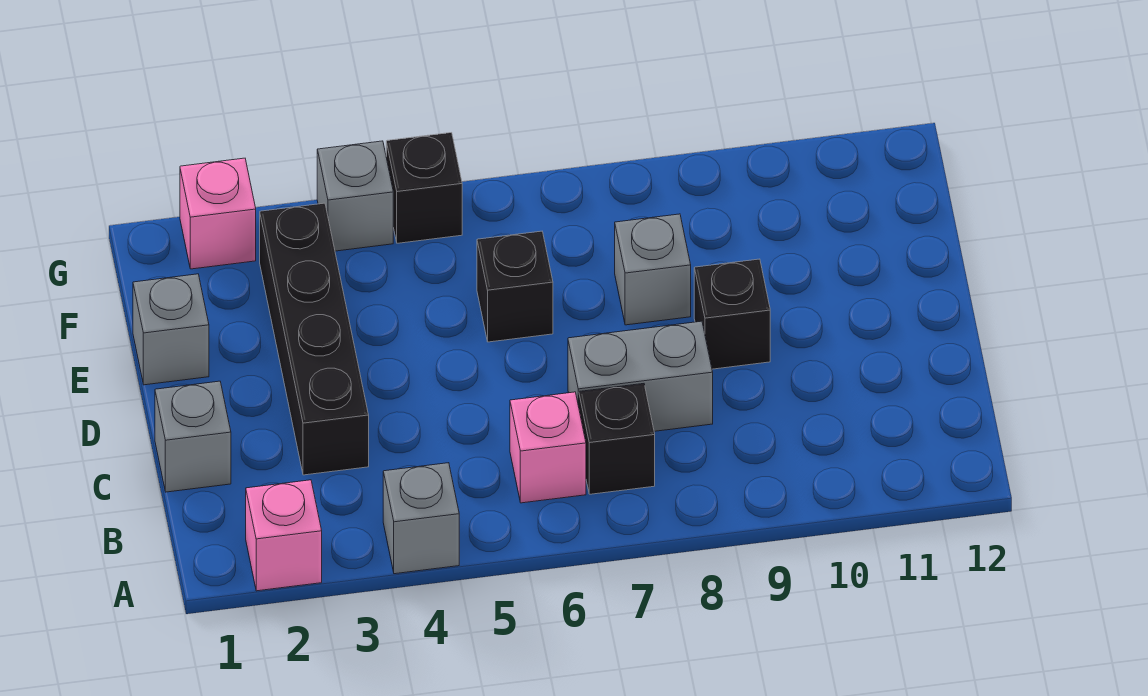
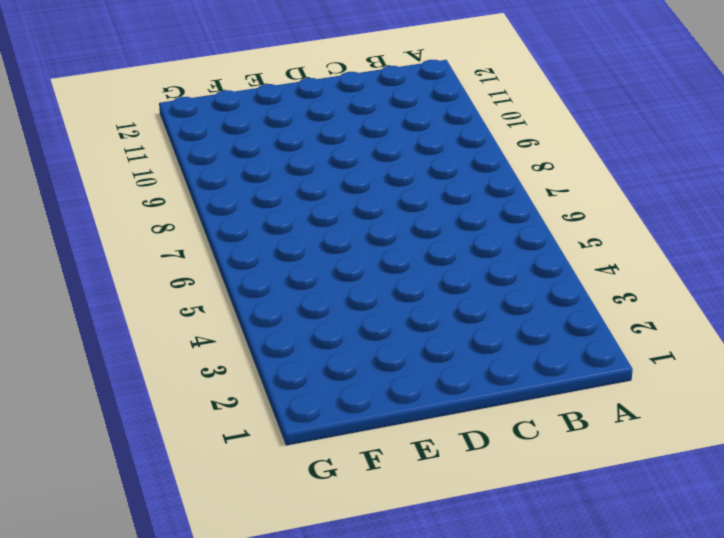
none -> pink 1x1 brick [246,480,322,591]
none -> grey 1x1 brick [383,463,459,574]
none -> pink 1x1 brick [510,392,586,503]

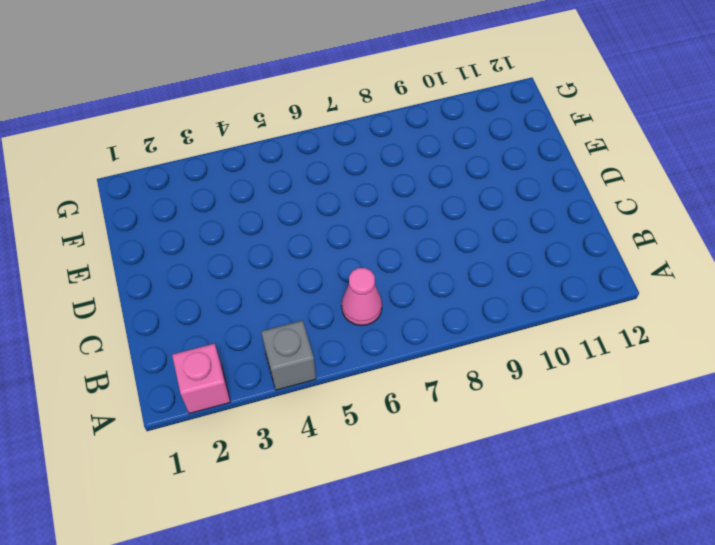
pink 1x1 cone [342,268,382,326] -> pink 1x1 brick [510,392,586,503]
none -> black 1x1 brick [579,384,655,494]
none -> grey 1x1 brick [155,381,231,492]
none -> black 1x4 brick [260,203,369,475]

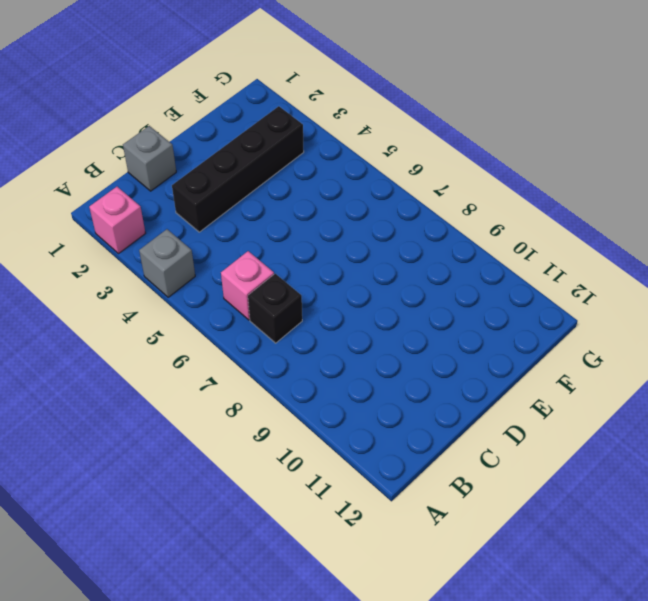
none -> grey 1x2 brick [568,321,713,431]
none -> black 1x1 brick [694,259,770,369]
none -> grey 1x1 brick [133,274,209,385]

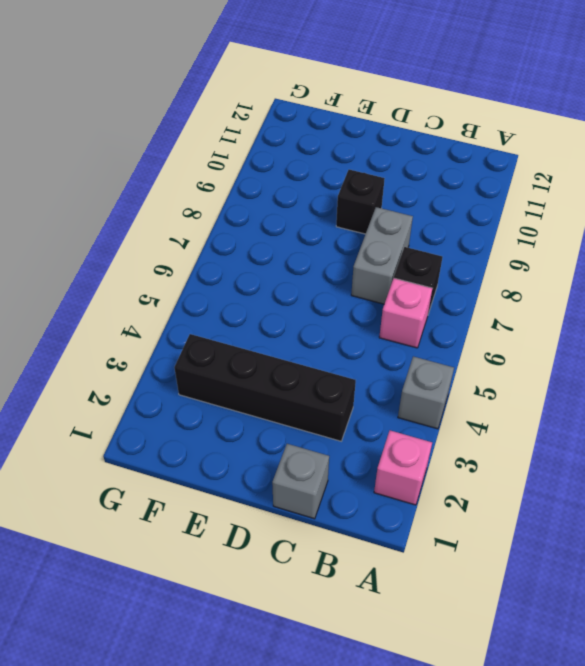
none -> grey 1x1 brick [133,274,209,385]
none -> black 1x1 brick [477,231,553,342]
none -> grey 1x1 brick [615,214,691,325]

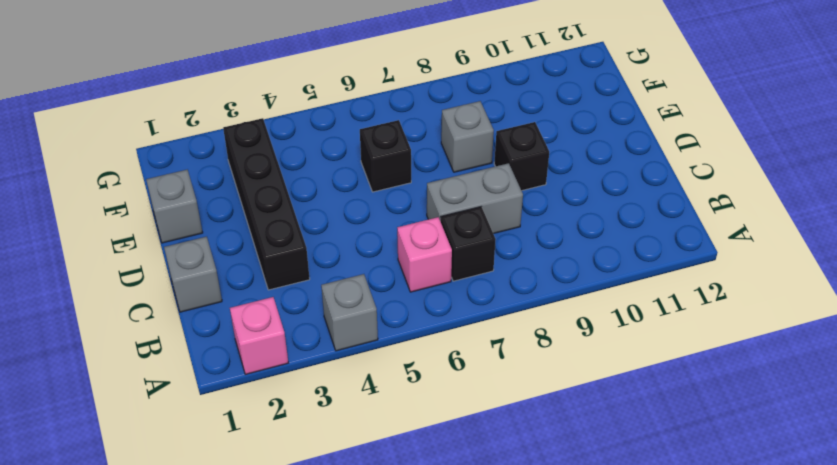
none -> pink 1x1 brick [180,158,256,269]
none -> grey 1x1 brick [317,141,393,251]
none -> black 1x1 brick [386,133,462,243]

